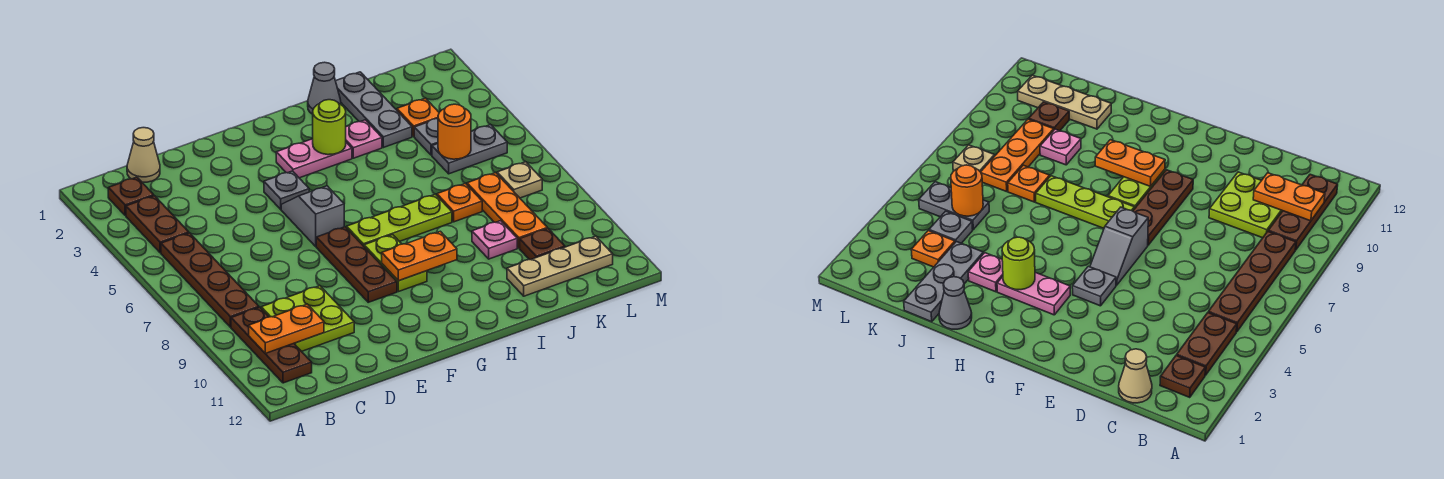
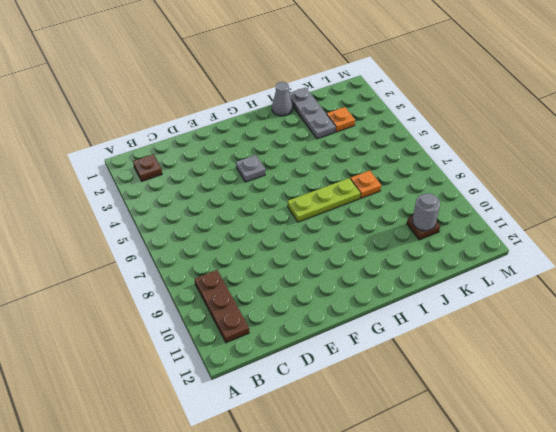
grey 1x1 round brick [412,193,440,231] -> none
none -> brown 1x2 plate [126,196,189,253]
none -> brown 1x4 plate [161,233,259,327]
none -> tan 1x1 cone [127,128,160,182]

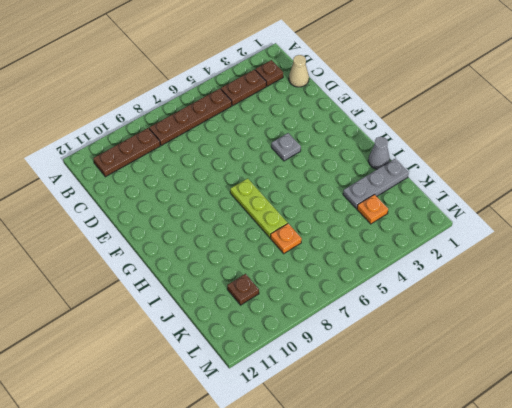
none -> lime 2x2 plate [261,286,354,352]
none -> grey 1x2 slope [281,186,344,246]
none -> brown 1x3 plate [316,227,397,302]

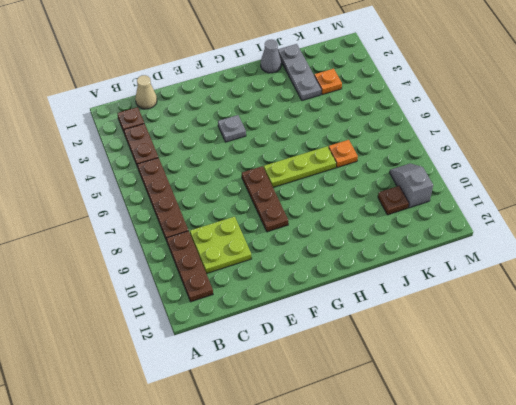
grey 1x2 slope [390,163,433,208] -> grey 1x2 slope moved to [281,186,344,246]
none -> pink 1x2 plate [276,139,352,178]
none -> lime 1x2 plate [364,235,427,292]
none -> pink 1x1 plate [346,120,382,158]

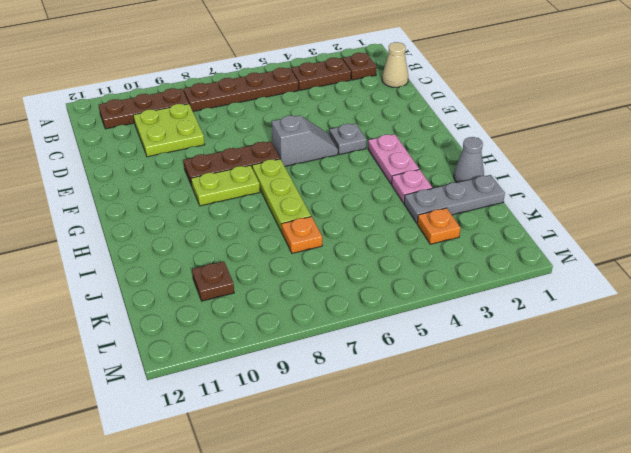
none -> pink 1x1 plate [472,221,517,259]
none -> tan 1x3 plate [507,236,613,296]
none -> grey 1x1 plate [414,119,438,155]

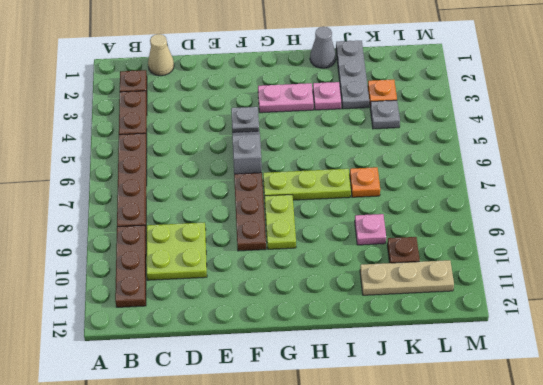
none -> grey 1x2 plate [432,125,507,174]
none -> orange 1x3 plate [467,173,547,248]
none -> tan 1x1 plate [497,162,542,198]

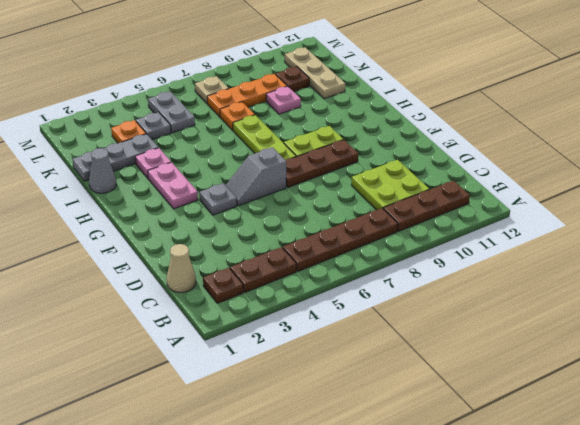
none -> orange 1x2 plate [249,304,324,353]
none -> orange 1x2 plate [382,231,457,281]
none -> lime 1x1 round brick [313,100,346,155]

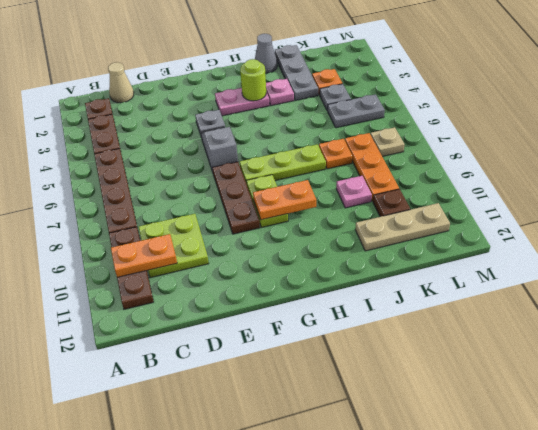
none -> orange 1x1 round brick [438,104,471,159]

